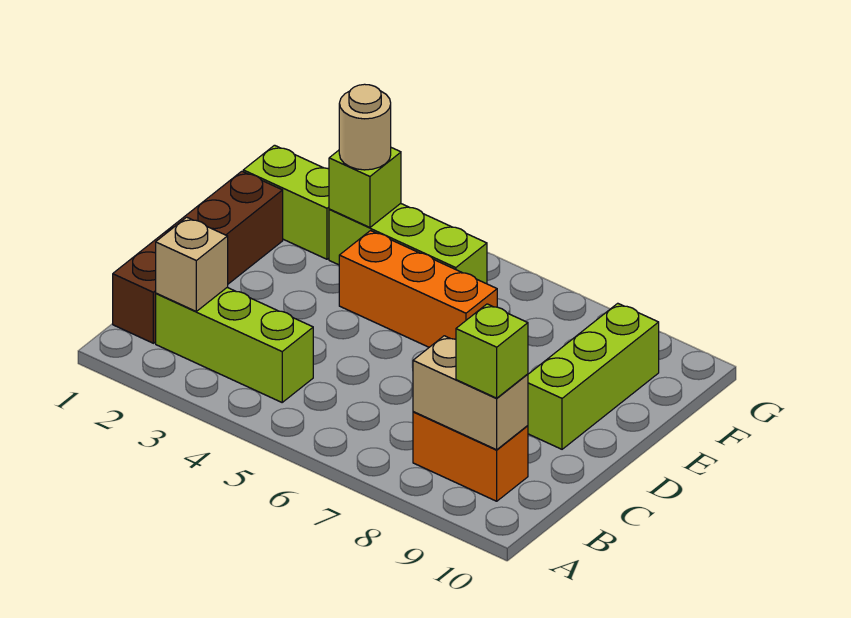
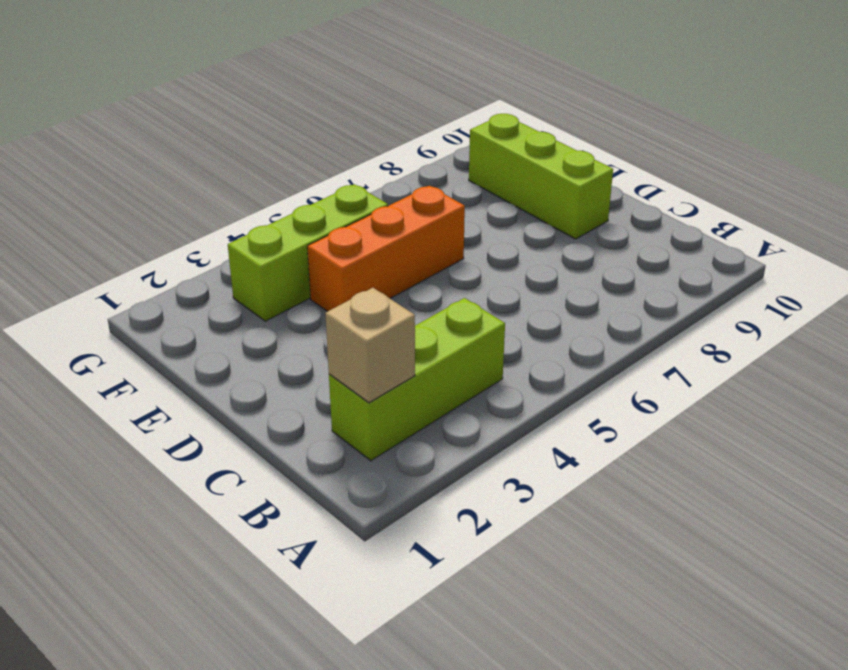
none -> brown 1x4 brick [113,171,283,343]
none -> orange 1x2 brick [413,412,528,501]
none -> lime 1x2 brick [243,145,329,259]

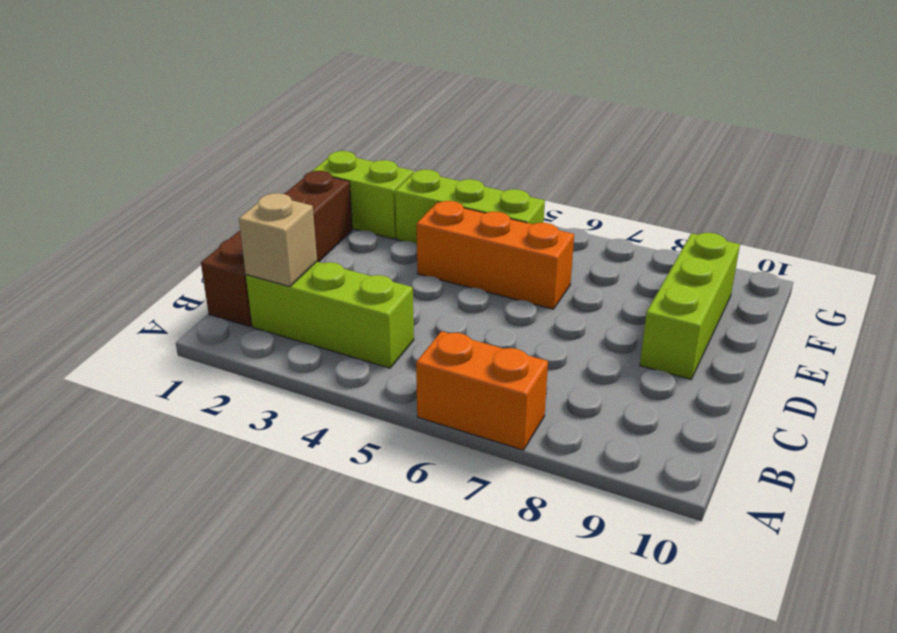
orange 1x2 brick [416,331,548,450] -> orange 1x2 brick moved to [413,412,528,501]
none -> tan 1x2 brick [413,336,528,450]
none -> lime 1x1 brick [329,148,401,227]
none -> lime 1x1 brick [456,304,528,398]

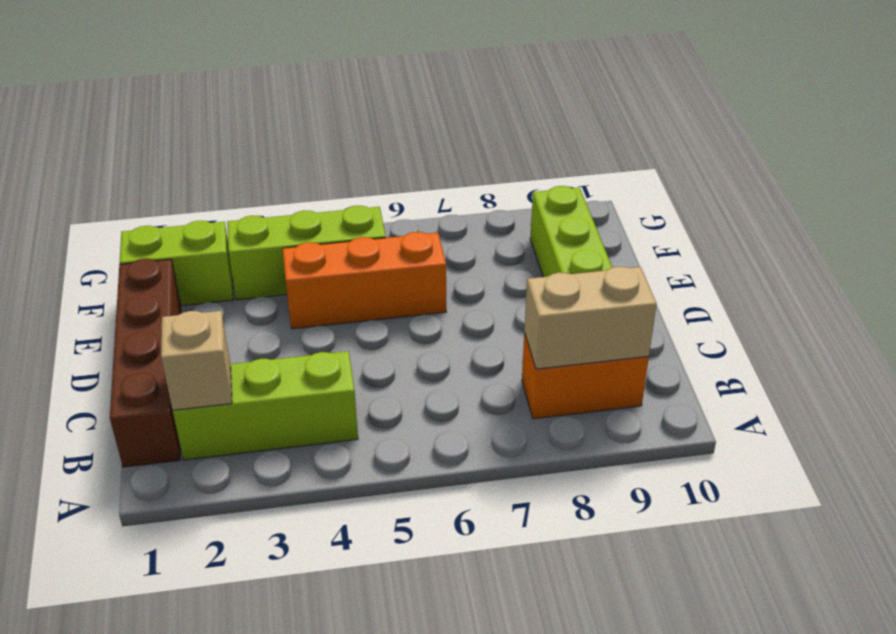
none -> lime 1x1 brick [329,148,401,227]
none -> lime 1x1 brick [456,304,528,398]
none -> tan 1x1 round brick [339,84,391,170]

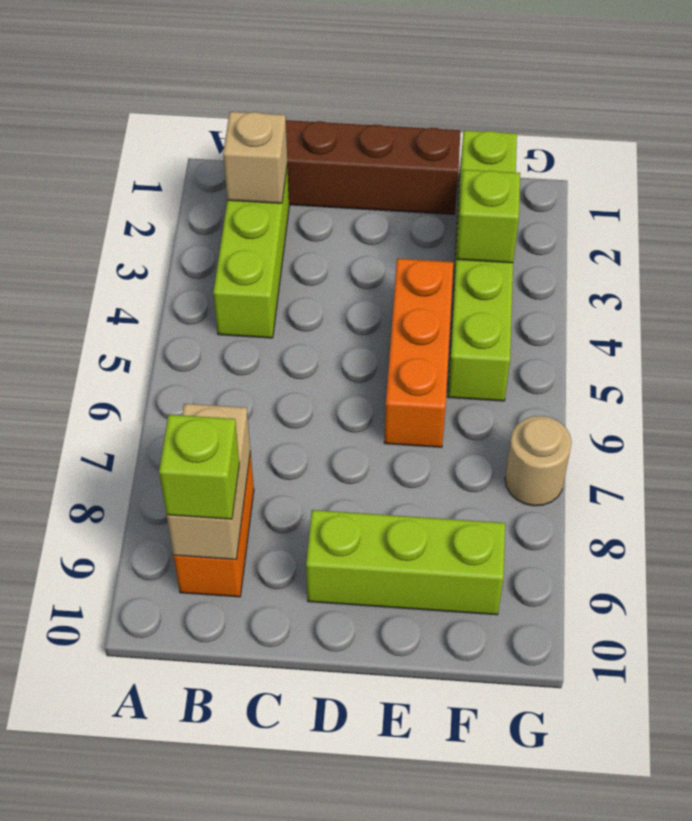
tan 1x1 round brick [505,416,572,506] -> tan 1x1 round brick moved to [339,84,391,170]

